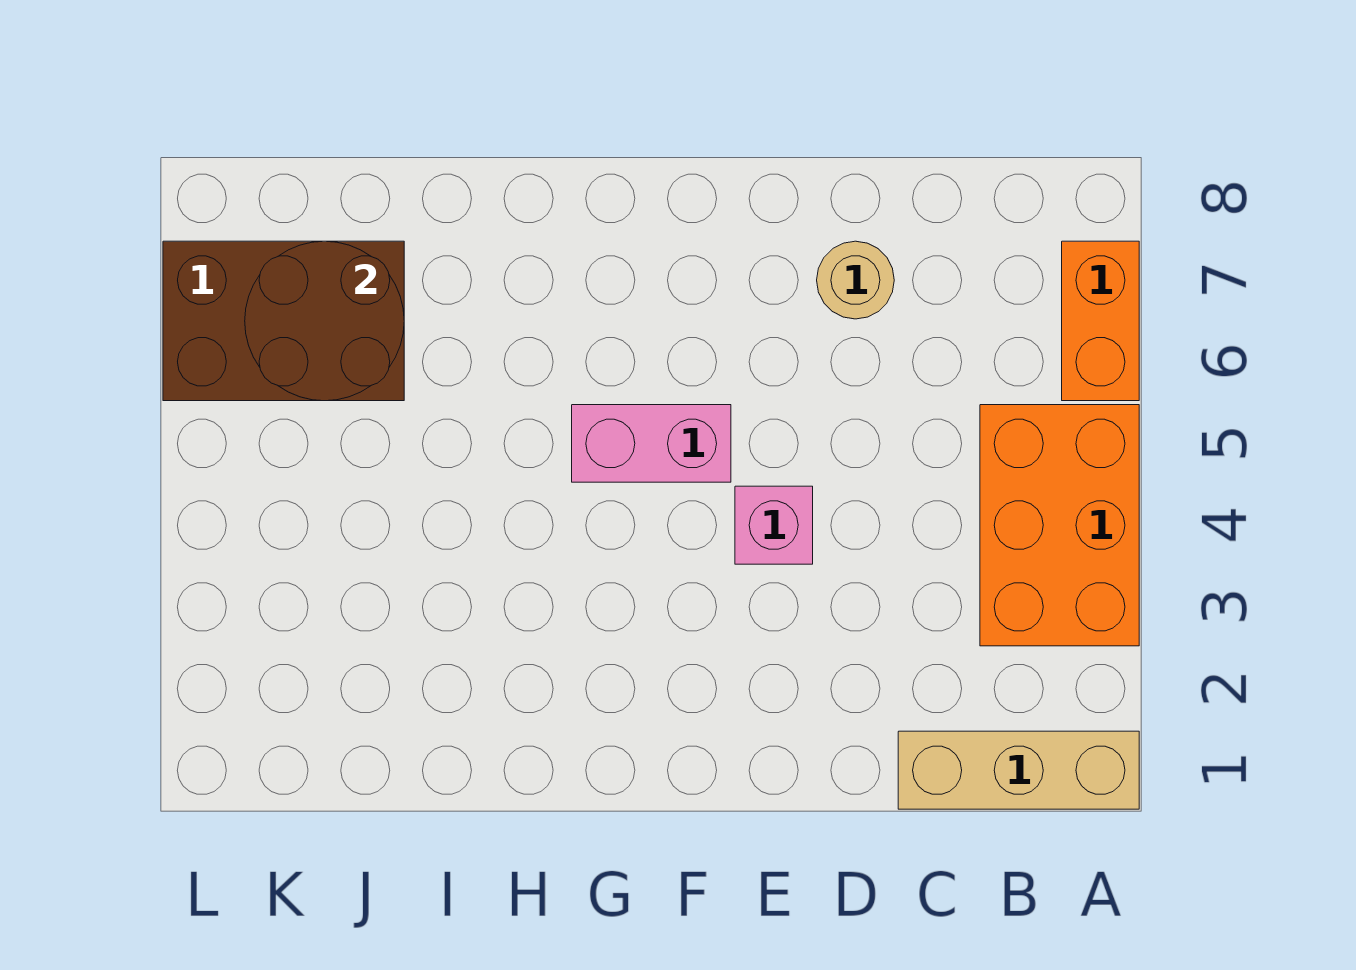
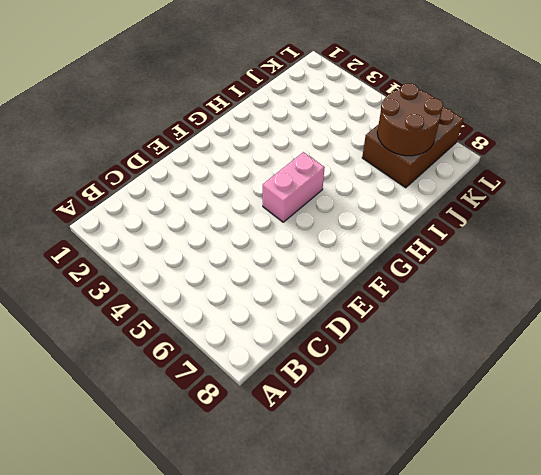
none -> tan 1x3 brick [898,731,1139,809]
none -> orange 2x3 brick [980,405,1139,646]

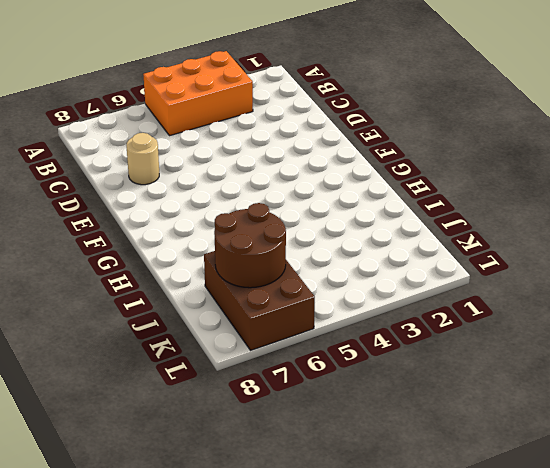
none -> tan 1x3 brick [898,731,1139,809]
none -> orange 1x2 brick [1062,241,1139,401]

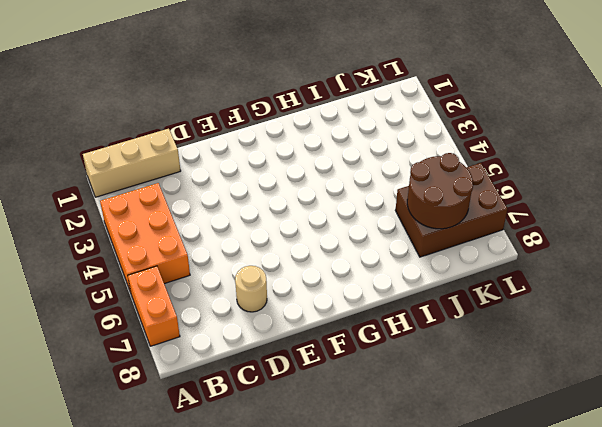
none -> pink 1x1 brick [735,486,813,564]
none -> pink 1x2 brick [572,405,731,482]

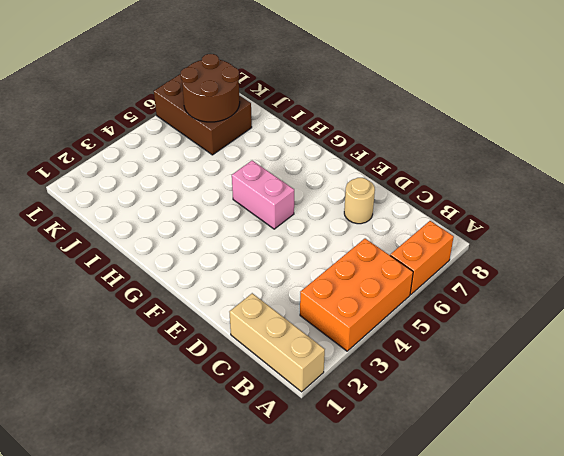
none -> pink 1x1 brick [735,486,813,564]

